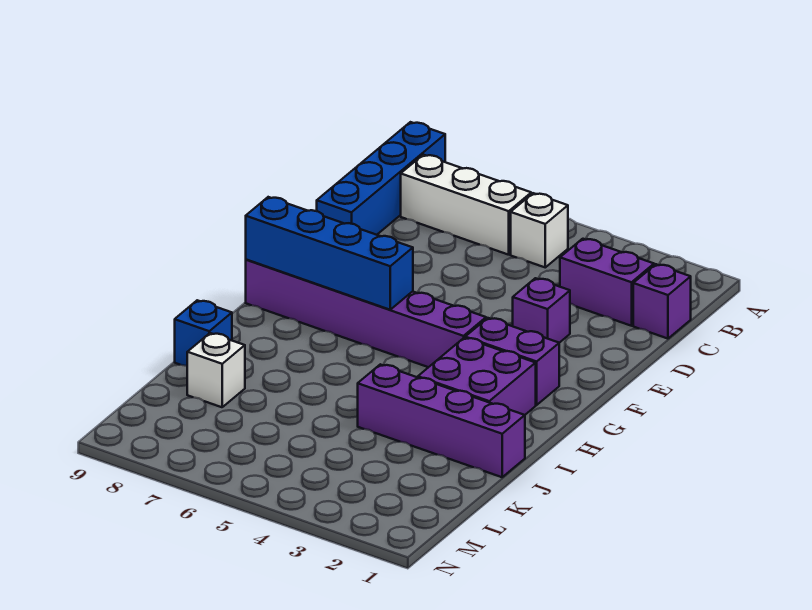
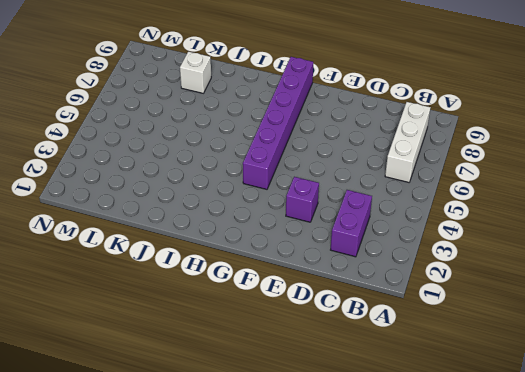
none -> blue 1x4 brick [317,122,445,235]
none -> white 1x1 brick [511,193,568,267]
none -> purple 1x1 brick [633,264,691,339]

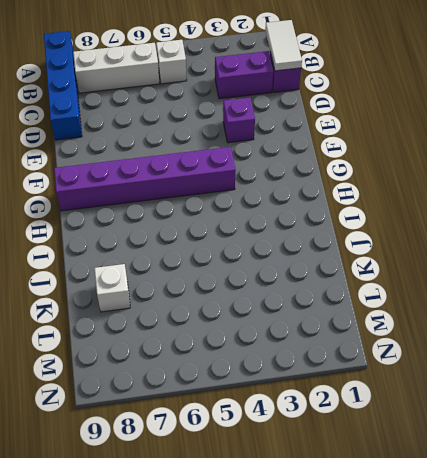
white 1x2 tile [265,20,302,71] -> none
none -> purple 1x2 brick [465,318,559,405]
none -> purple 2x2 brick [418,338,536,415]
none -> purple 1x4 brick [358,364,525,477]

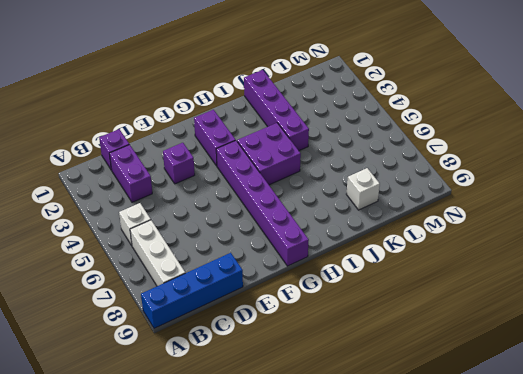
purple 2x2 brick [237,123,301,185] -> purple 2x2 brick moved to [418,338,536,415]
none -> blue 1x1 brick [175,300,232,366]
none -> blue 1x4 brick [246,197,413,310]

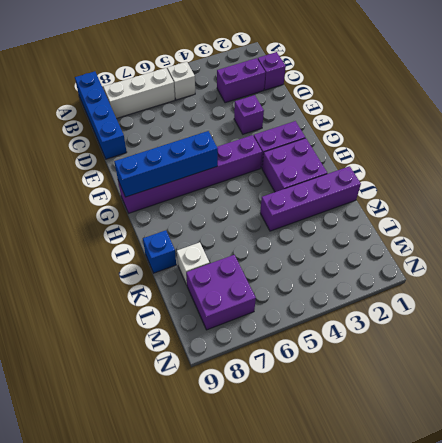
purple 2x2 brick [186,255,256,330] -> none

